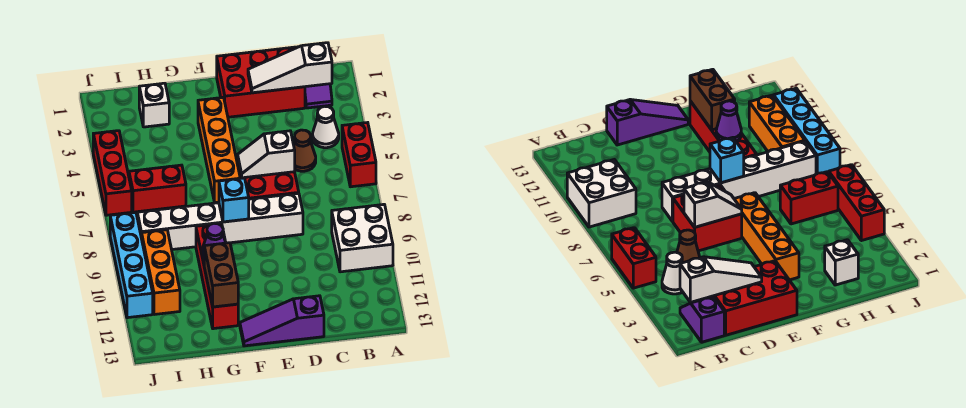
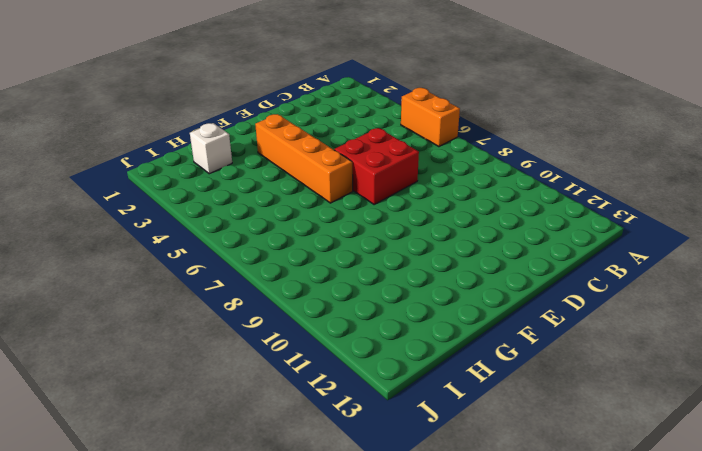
orange 1x2 brick [401,88,460,147] -> red 1x2 brick [342,123,376,187]
none -> white 2x2 brick [332,204,393,272]
none -> purple 1x2 slope [305,84,332,108]
none -> white 1x1 cone [313,106,339,148]

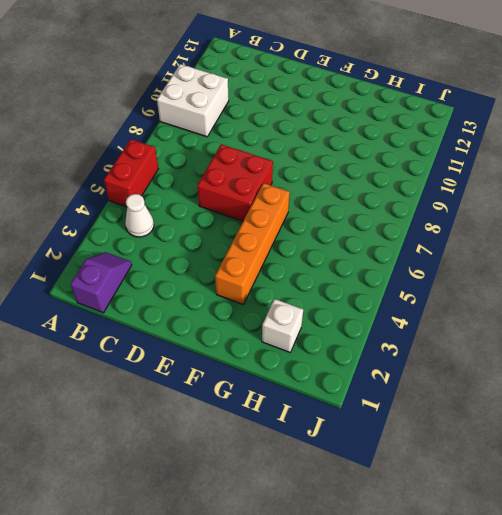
none -> red 2x3 brick [217,47,305,117]
none -> brown 1x1 cone [294,130,316,171]
none -> white 1x6 brick [137,193,303,250]

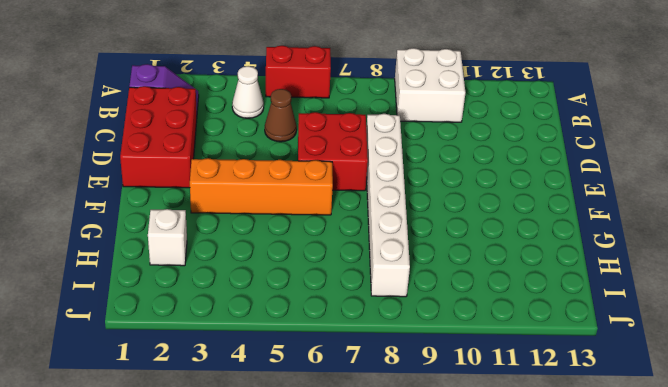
none -> purple 1x3 slope [240,296,324,346]
none -> red 1x4 brick [196,223,238,329]
none -> red 1x2 brick [129,165,186,212]

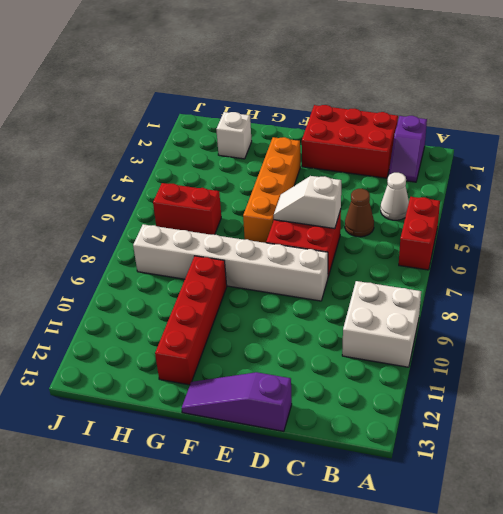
none -> orange 1x3 brick [142,230,180,315]
none -> red 1x3 brick [93,131,132,215]
none -> cyan 1x4 brick [110,212,153,318]

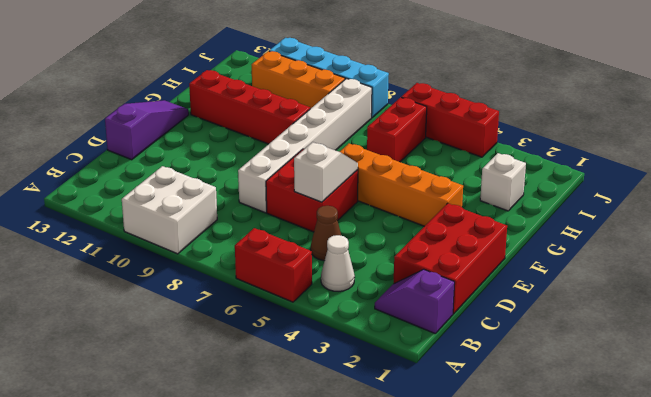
none -> white 1x3 slope [248,43,332,93]
none -> cyan 1x1 brick [219,178,249,222]
none -> purple 1x1 cone [202,223,226,259]

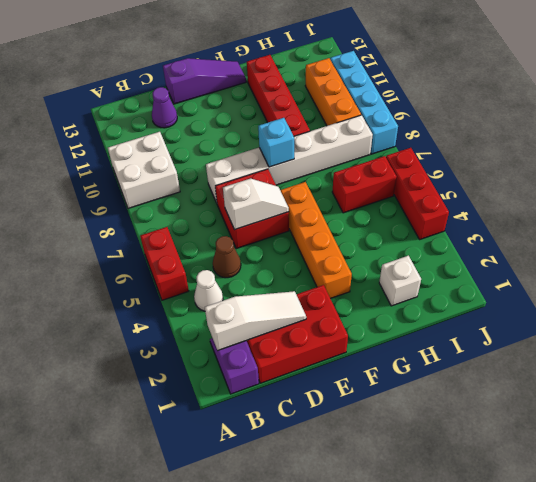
purple 1x1 cone [152,87,177,128] -> purple 1x1 cone moved to [202,223,226,259]
none -> brown 1x2 brick [204,243,238,307]

